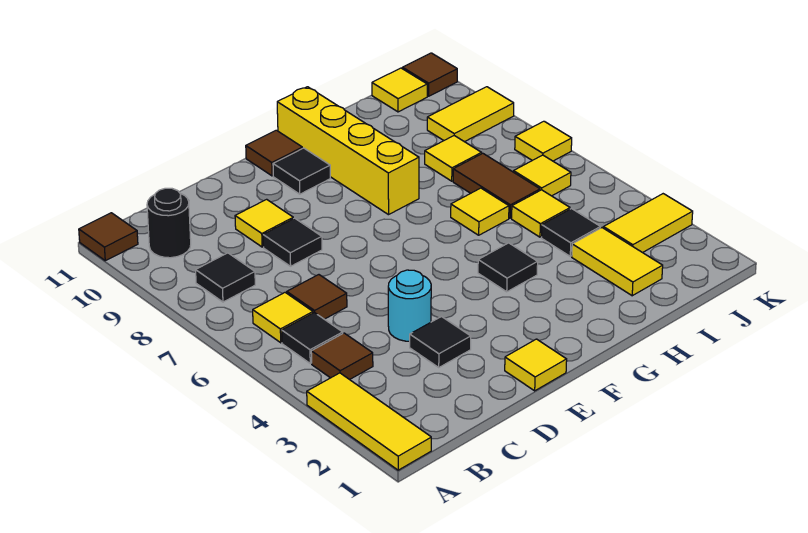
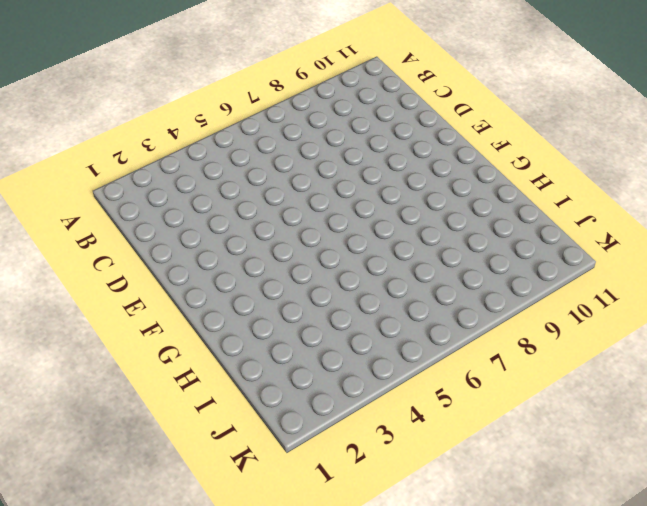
none -> yellow 1x3 tile [307,373,431,470]
none -> brown 1x1 tile [79,213,138,261]
none -> brown 1x1 tile [311,333,373,380]

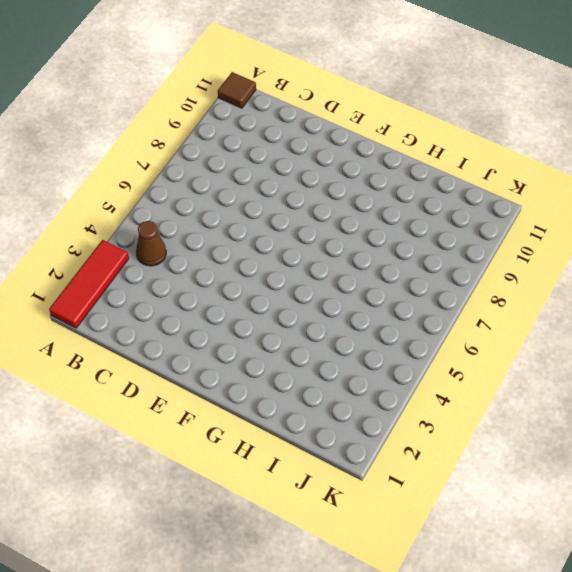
red 1x3 tile [49,240,129,328] -> yellow 1x3 tile [307,373,431,470]
brown 1x1 cone [136,221,166,266] -> brown 1x1 tile [311,333,373,380]
none -> black 1x1 tile [282,313,343,363]
none -> yellow 1x1 tile [253,293,313,343]
none -> black 1x1 tile [196,253,255,302]

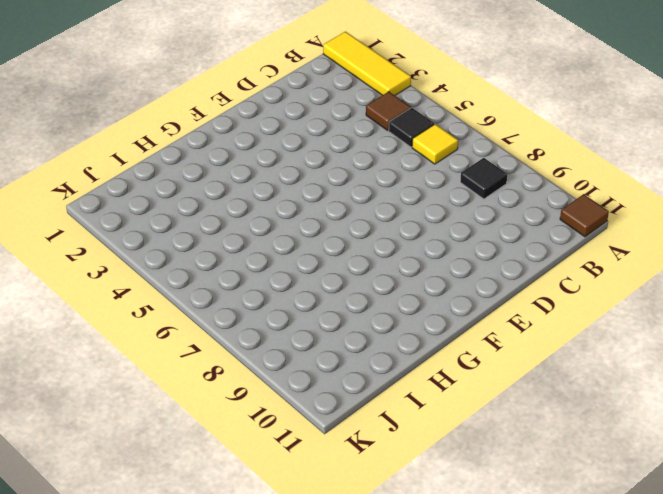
none -> black 1x1 round brick [147,188,191,258]
none -> brown 1x1 tile [287,275,347,319]
none -> black 1x1 tile [410,317,471,367]

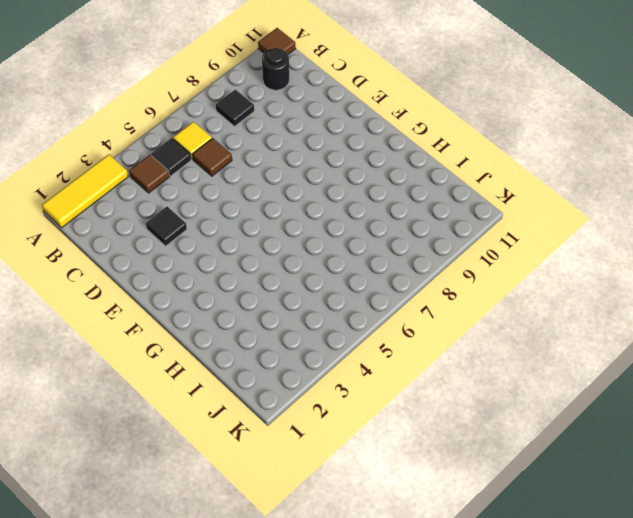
none -> cyan 1x1 round brick [388,270,431,341]
none -> black 1x1 tile [263,218,322,266]
none -> yellow 1x1 tile [235,199,293,247]

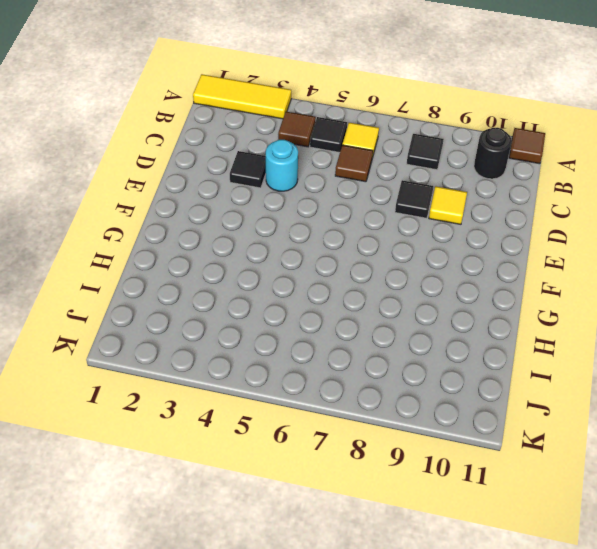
none -> yellow 1x1 tile [505,339,567,391]
none -> black 1x1 tile [273,148,330,194]
none -> brown 1x1 tile [246,130,302,176]

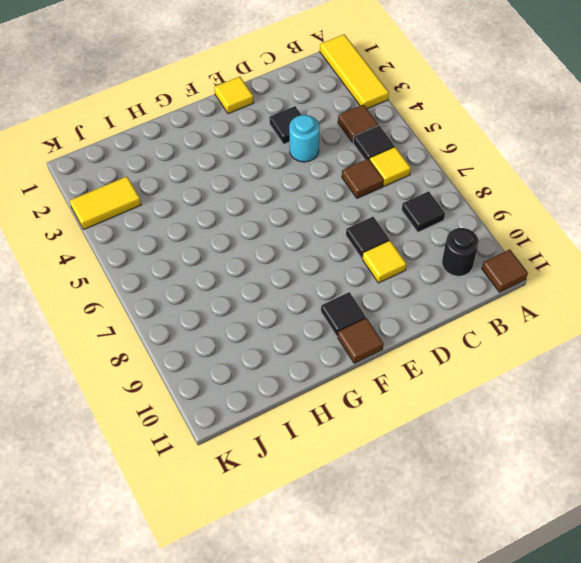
none -> black 1x1 tile [478,243,538,292]
none -> yellow 1x4 brick [277,87,419,215]
none -> yellow 1x1 tile [451,188,509,235]

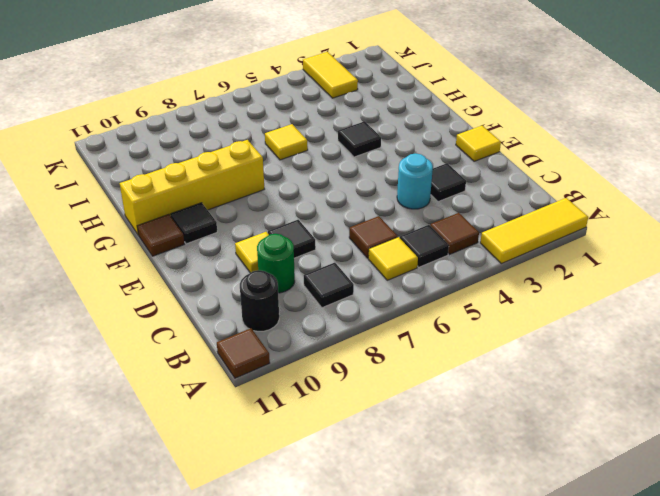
green 1x1 round brick [257,234,295,293] -> none
none -> yellow 1x2 tile [572,228,663,296]
none -> black 1x1 tile [542,209,600,256]
none -> yellow 1x1 tile [512,190,570,237]

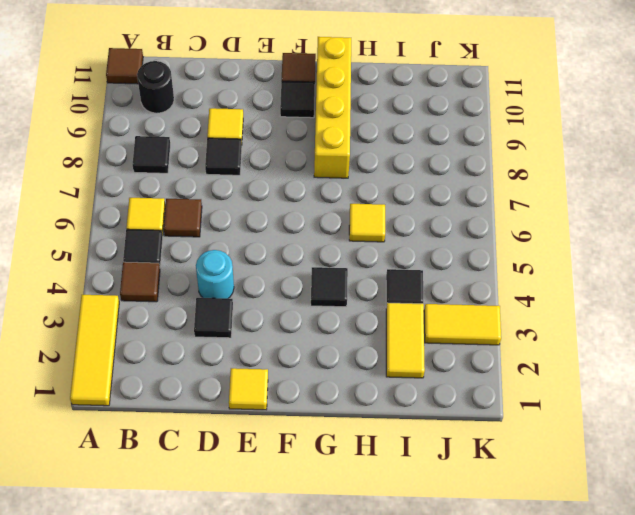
none -> yellow 1x1 tile [512,190,570,237]
none -> brown 1x2 tile [453,153,540,218]
none -> yellow 1x1 tile [425,136,482,181]

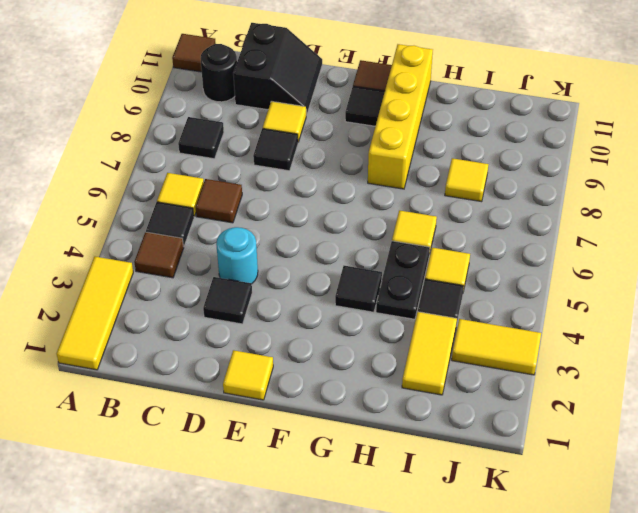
black 2x2 slope [233,23,322,115] -> none
black 1x2 plate [376,241,430,319] -> none
none -> brown 1x2 tile [453,153,540,218]
none -> yellow 1x1 tile [514,155,571,196]
none -> yellow 1x2 tile [427,87,514,142]

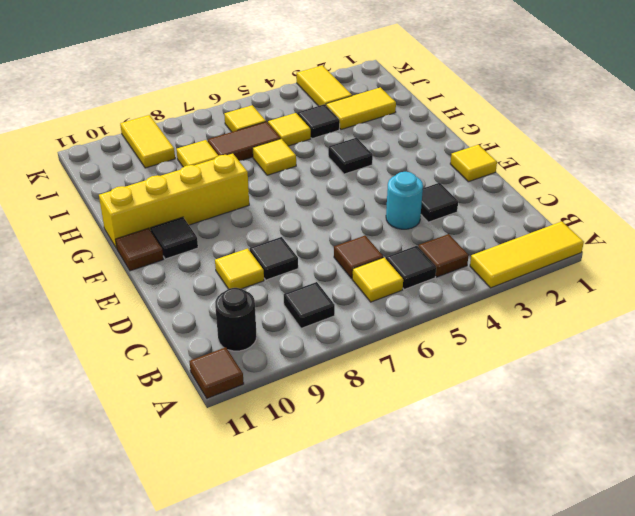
none -> yellow 1x1 tile [372,68,427,112]
none -> yellow 1x1 tile [515,121,572,161]
none -> brown 1x1 tile [402,53,457,96]

